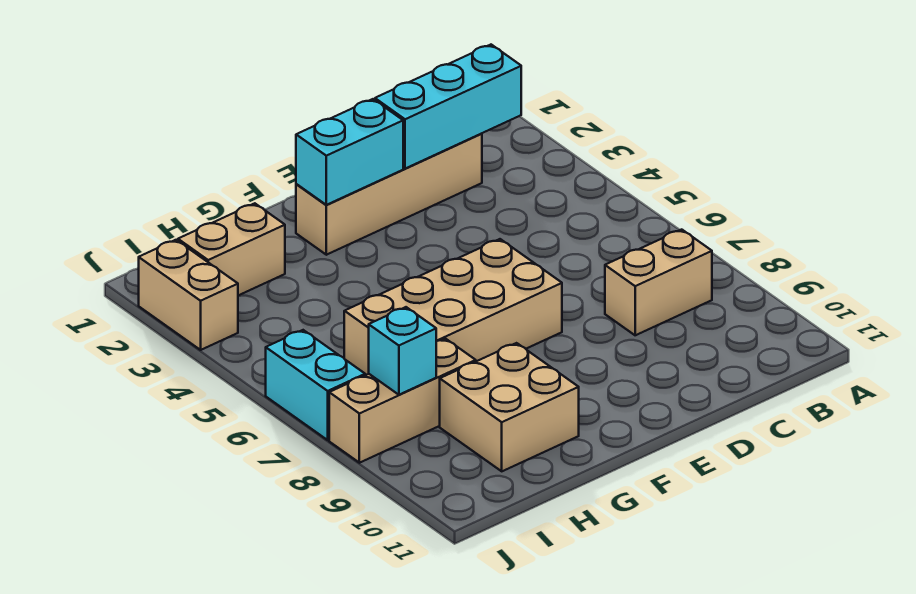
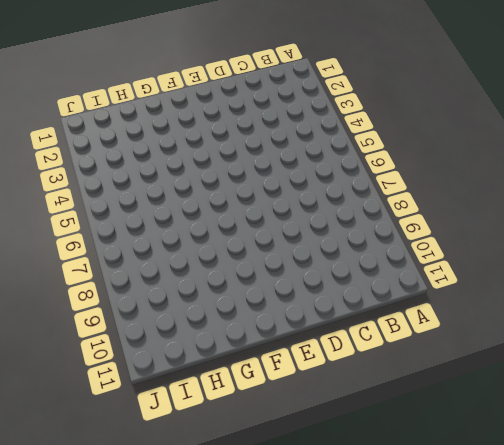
none -> tan 1x2 brick [605,230,712,335]
none -> tan 1x4 brick [296,134,482,255]

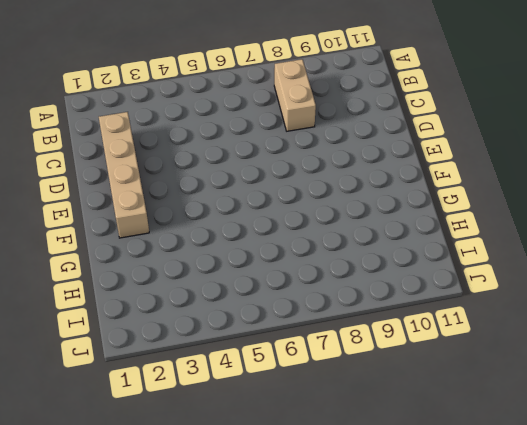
none -> tan 2x4 brick [344,239,562,375]
none -> tan 2x2 brick [440,343,579,471]

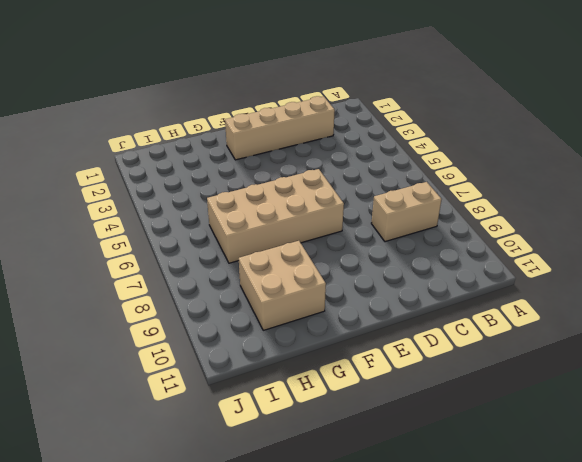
none -> tan 1x2 brick [178,203,285,295]
none -> tan 1x3 brick [329,339,476,463]

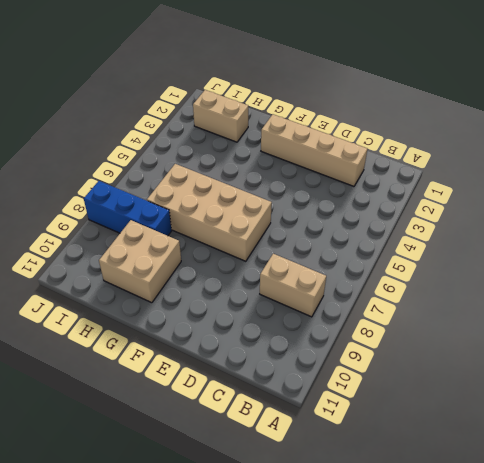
blue 1x3 brick [84,181,171,236] -> tan 1x3 brick [329,339,476,463]
none -> tan 1x2 brick [139,240,238,350]
none -> cyan 1x2 brick [266,330,365,440]

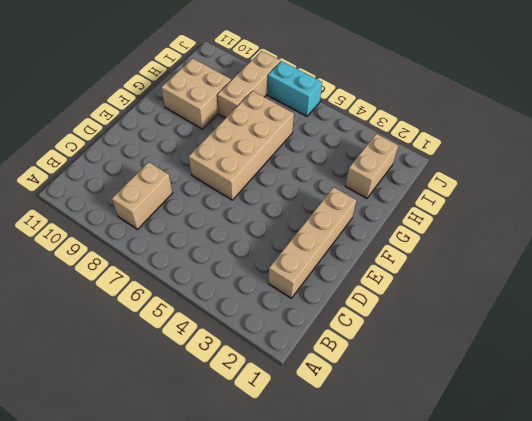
none -> tan 1x2 brick [139,240,238,350]
none -> cyan 1x3 brick [375,45,521,169]

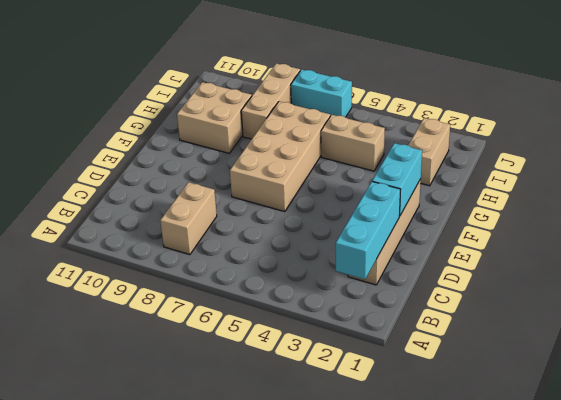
tan 1x2 brick [321,115,385,171] -> tan 1x2 brick moved to [139,240,238,350]
none -> cyan 1x1 brick [369,307,436,395]

